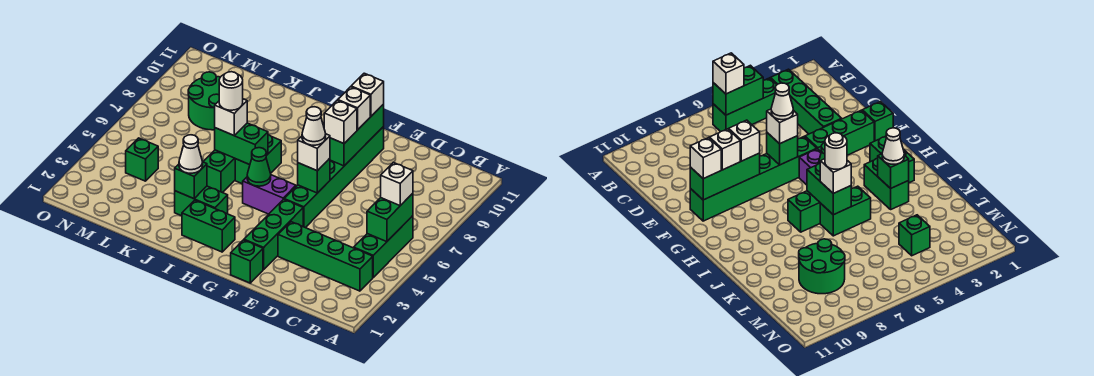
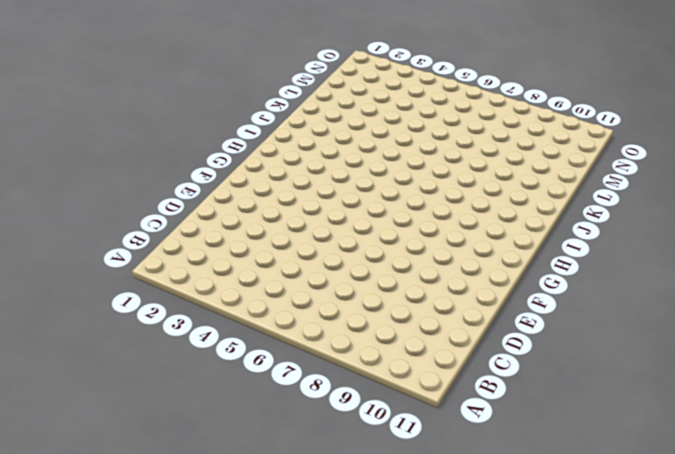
none -> green 1x4 brick [278,222,373,291]
none -> green 1x3 brick [354,216,413,277]
none -> green 1x1 brick [231,240,263,283]

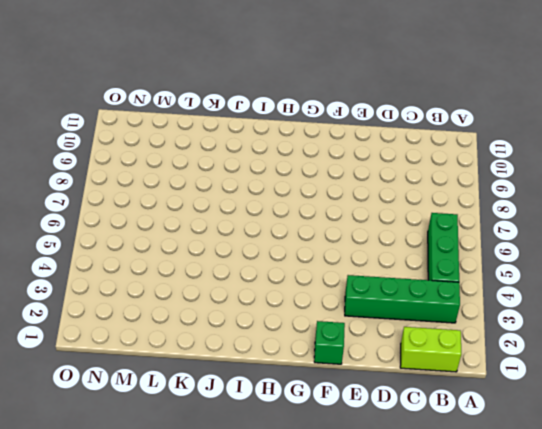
lime 1x2 brick [400,327,461,372] -> none
none -> green 1x3 brick [244,199,303,270]
none -> green 1x6 brick [284,127,384,228]
none -> purple 1x2 brick [243,175,296,214]

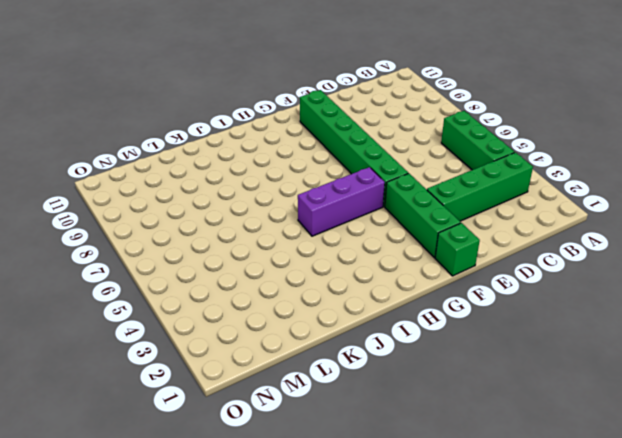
purple 1x3 brick [298,167,385,236] -> purple 1x2 brick [243,175,296,214]
none -> green 1x2 brick [182,200,235,252]
none -> green 1x2 brick [175,186,228,216]
none -> green 1x2 brick [235,135,281,184]

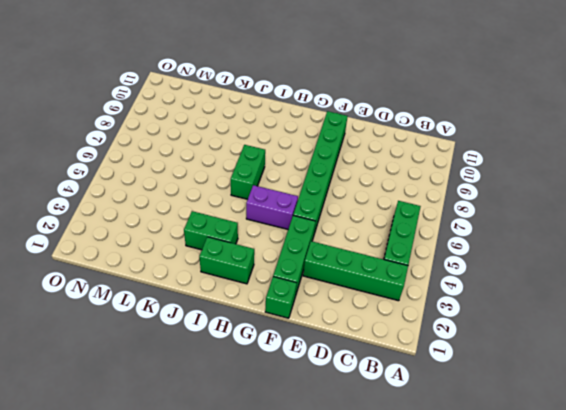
none -> green 1x2 brick [203,150,235,193]
none -> green 2x2 round brick [188,72,220,130]
none -> green 1x1 brick [126,138,158,181]

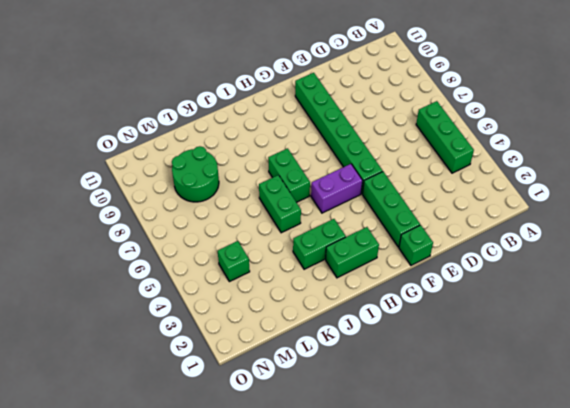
none -> green 1x4 brick [278,222,373,291]
none -> green 1x2 brick [367,193,413,242]
none -> green 1x1 brick [298,158,330,193]

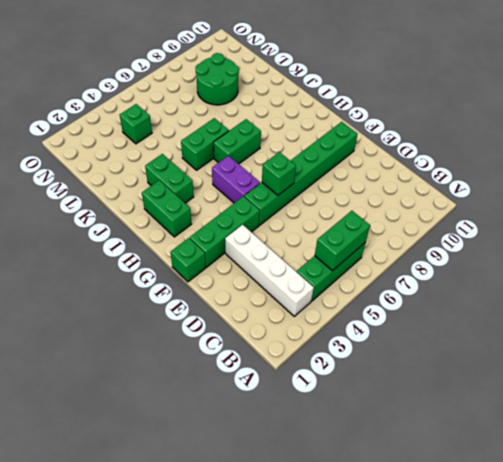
white 1x4 brick [225,225,314,316] -> green 1x4 brick [278,222,373,291]
none -> green 1x3 brick [330,104,384,166]
none -> green 1x1 cone [247,148,271,186]
none -> green 1x2 brick [215,123,268,165]

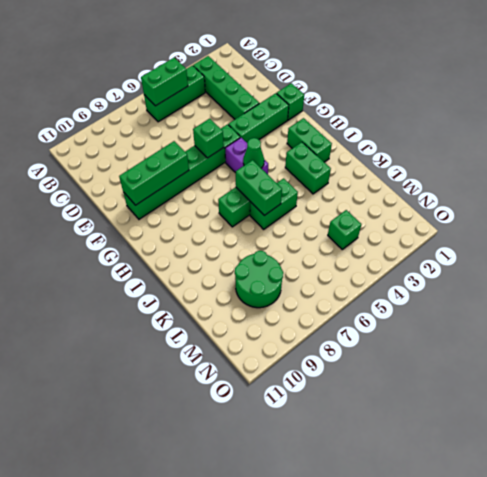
none -> green 1x1 brick [175,162,207,199]
none -> white 1x1 brick [381,162,413,206]
none -> white 1x1 brick [298,134,330,171]

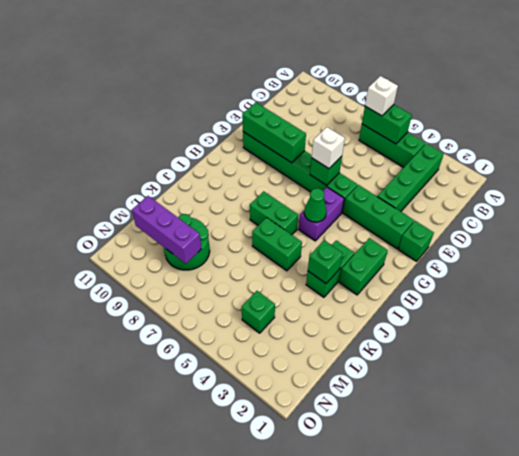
purple 1x3 brick [132,196,201,264] -> none
none -> green 1x2 brick [215,123,268,165]
none -> white 1x1 brick [324,100,357,144]
none -> white 1x1 brick [338,87,370,130]

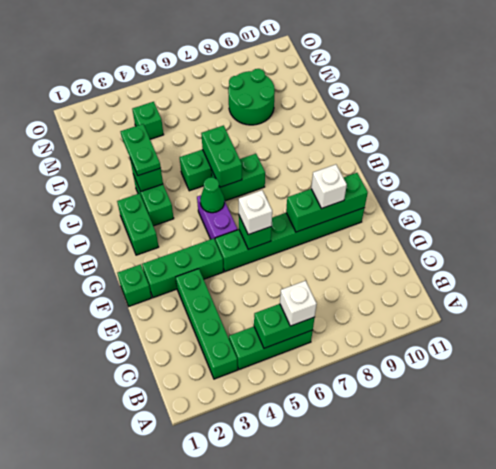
green 1x2 plate [121,124,161,176] -> white 1x1 cone [179,135,203,173]
none -> white 1x1 brick [324,100,357,144]
none -> white 1x1 brick [351,73,384,116]
none -> white 1x1 brick [215,99,247,136]

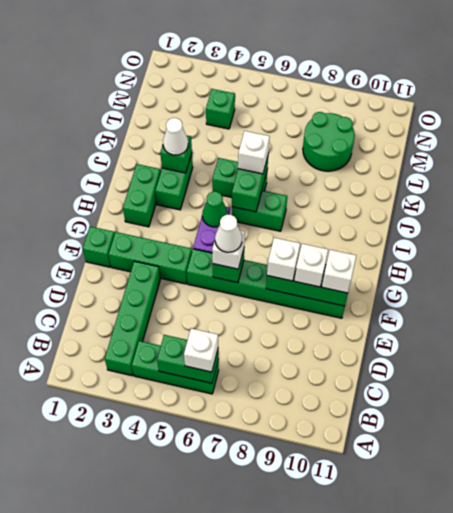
none -> white 1x1 round brick [219,72,243,110]

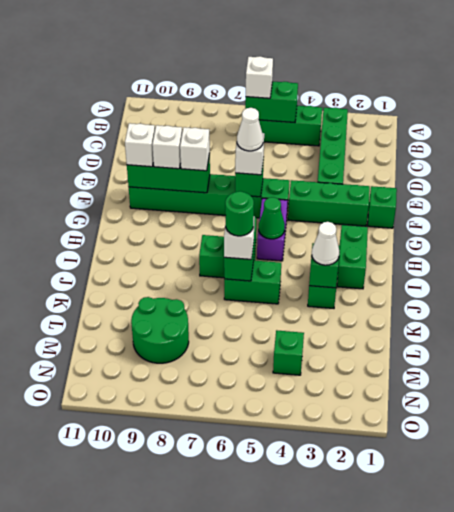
green 1x1 round brick [225,191,254,236] -> white 1x1 round brick [219,72,243,110]

